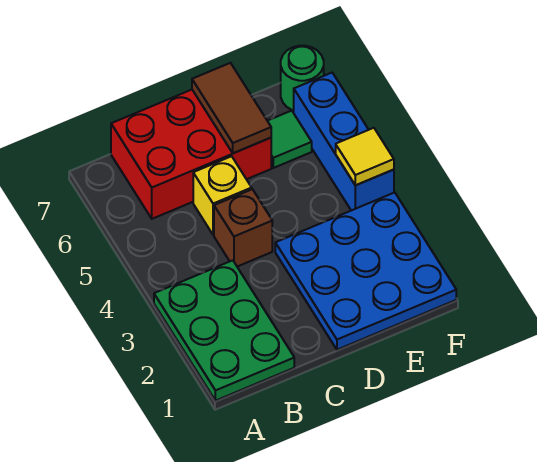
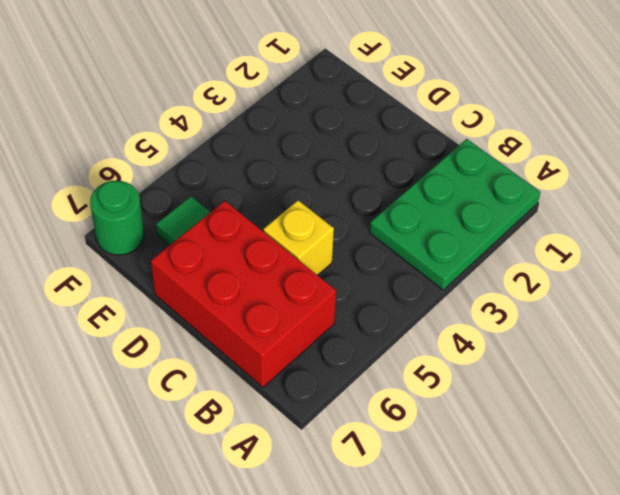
none -> brown 1x1 brick [214,189,272,267]
none -> blue 3x3 plate [275,192,456,350]

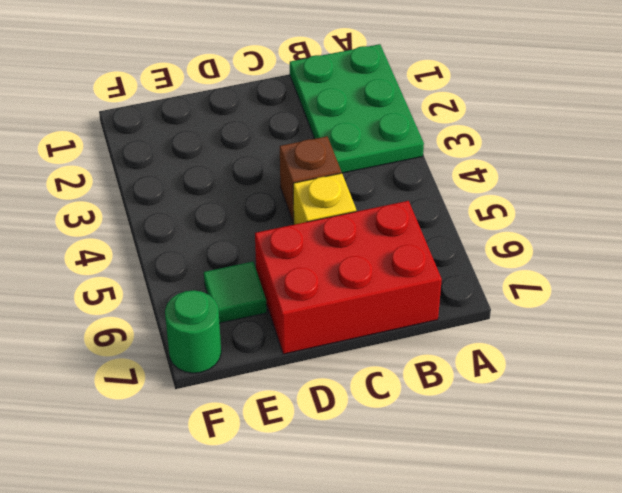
none -> blue 3x3 plate [275,192,456,350]
none -> blue 1x3 brick [294,73,394,211]

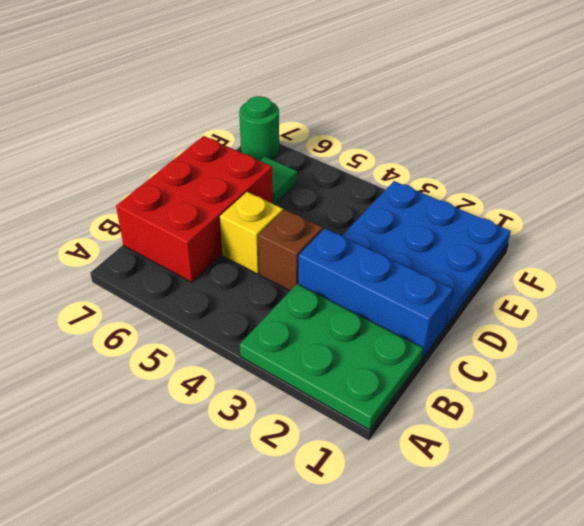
blue 1x3 brick [298,229,453,358] -> blue 1x3 brick moved to [294,73,394,211]
none -> brown 1x2 tile [192,63,271,153]
none -> yellow 1x1 tile [336,128,394,185]

